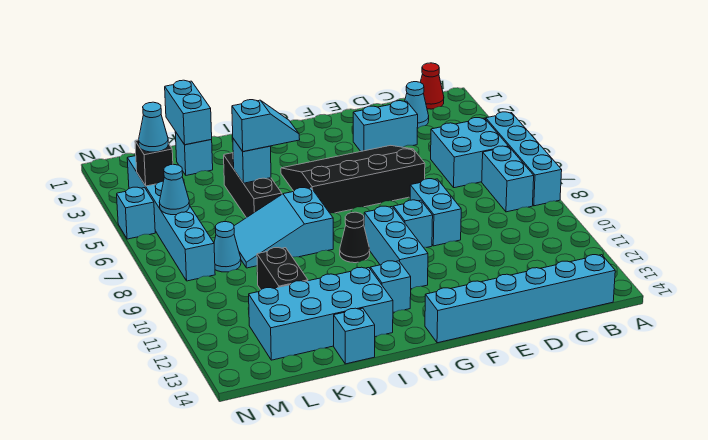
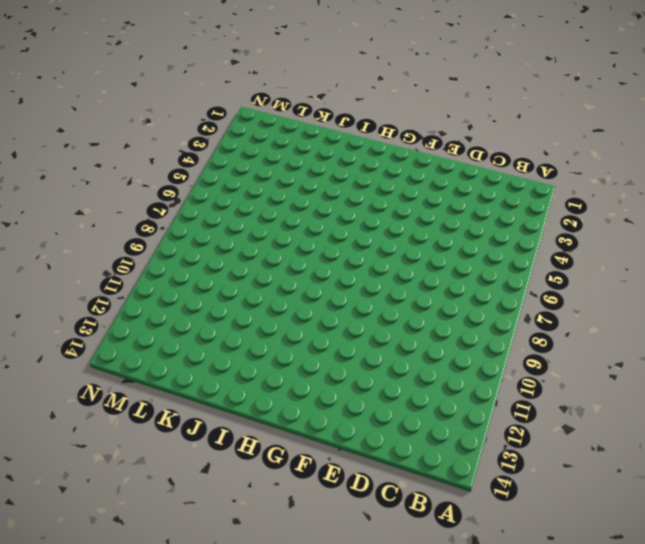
none -> cyan 1x4 brick [486,112,562,206]
none -> red 1x1 cone [420,63,444,109]
none -> cyan 2x2 brick [431,118,508,188]

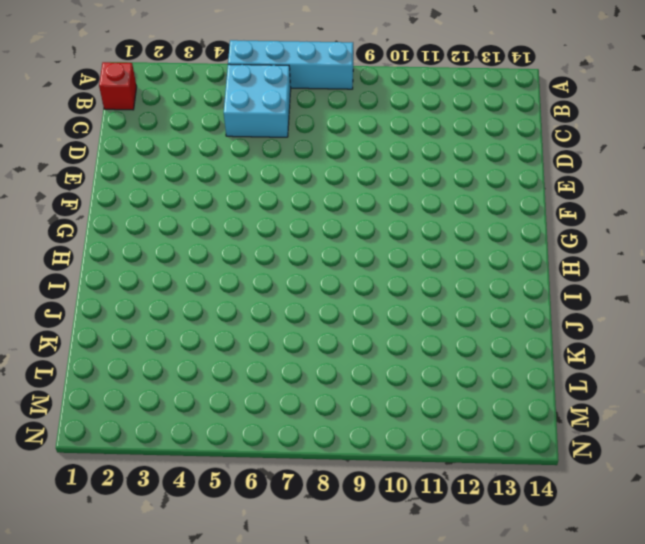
red 1x1 brick [99,62,137,110] -> red 1x1 cone [420,63,444,109]
none -> cyan 1x2 brick [482,146,534,212]
none -> cyan 1x6 brick [425,255,615,343]
none -> cyan 1x1 cone [405,82,429,128]

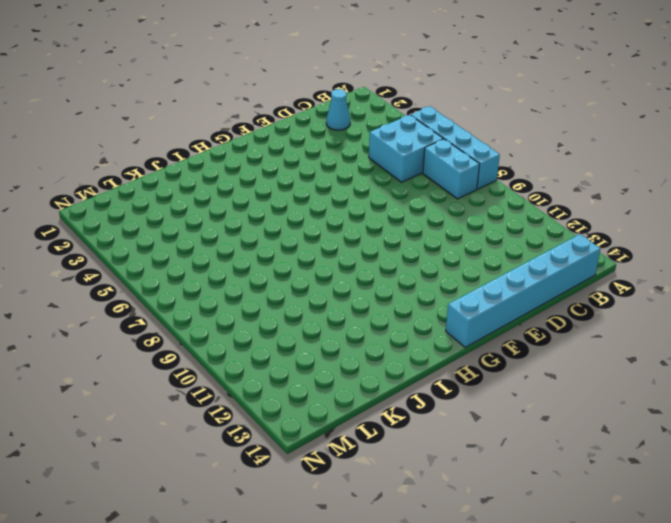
none -> red 1x1 cone [420,63,444,109]
none -> cyan 1x2 brick [353,101,418,151]
none -> black 3x4 slope [281,145,425,213]

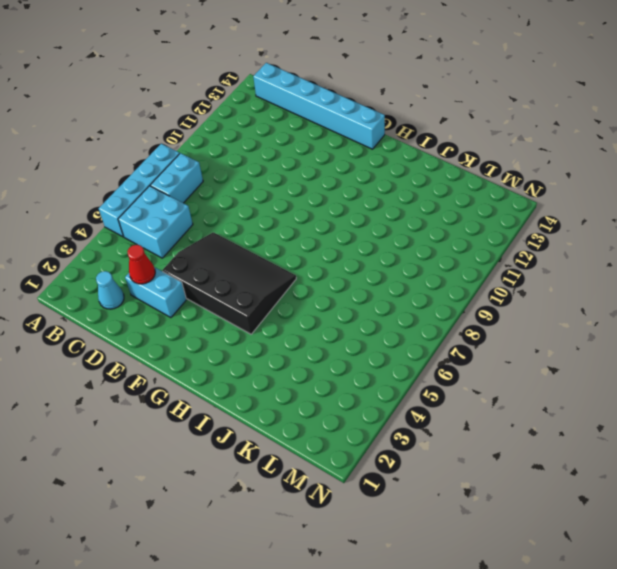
red 1x1 cone [127,245,155,284] -> red 1x1 cone moved to [420,63,444,109]
black 3x4 slope [163,232,296,334] -> black 3x4 slope turned to [281,145,425,213]
none -> cyan 1x2 brick [410,179,461,246]
none -> cyan 1x1 brick [393,200,433,248]
none -> cyan 1x3 brick [364,206,428,289]

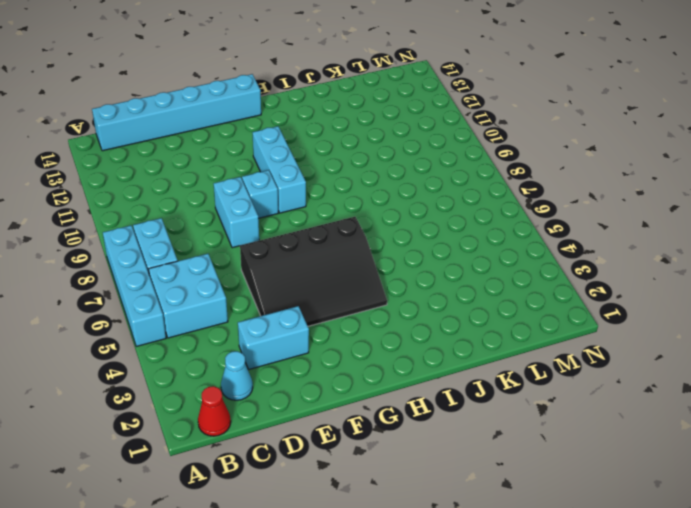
none -> black 1x1 cone [340,212,370,263]
none -> cyan 1x1 brick [370,261,411,312]
none -> cyan 2x3 slope [234,188,333,268]

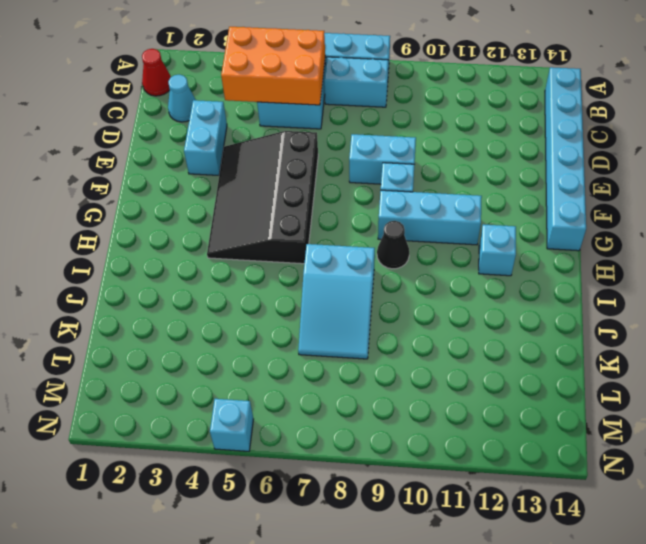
orange 2x3 brick [221,27,325,105] -> none
none -> cyan 2x4 brick [249,267,393,360]
none -> black 1x3 brick [224,153,282,218]
none -> cyan 1x1 brick [334,308,375,364]

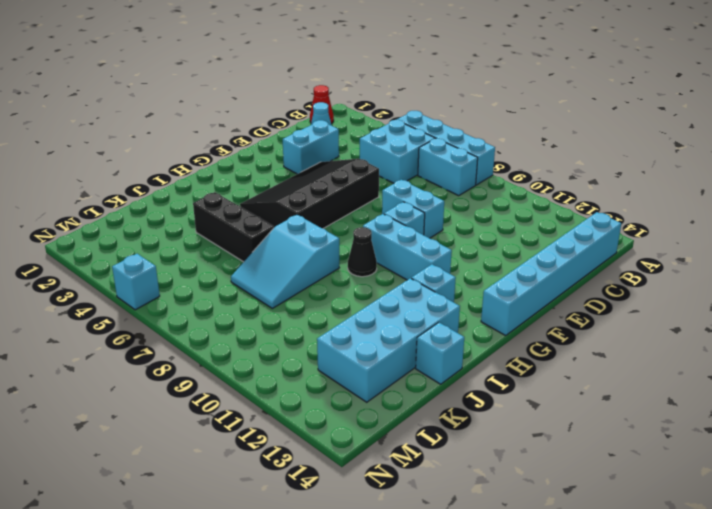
none -> cyan 1x1 brick [175,132,213,175]
none -> black 1x2 brick [257,248,308,289]
none -> cyan 1x1 cone [214,222,241,272]

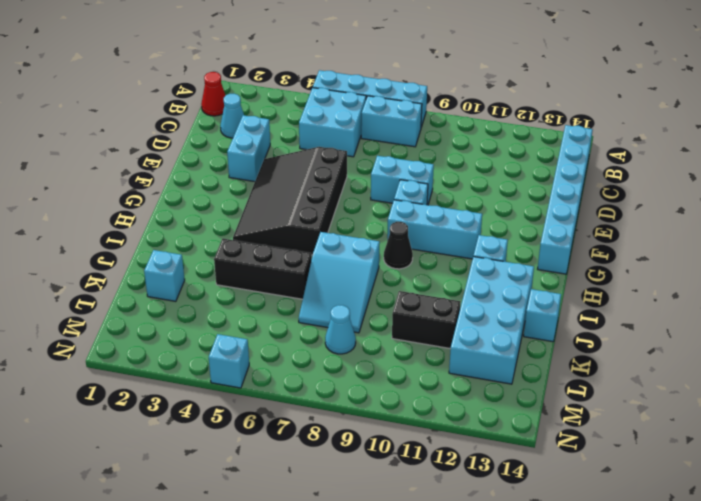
none -> cyan 1x6 brick [127,156,215,281]
none -> cyan 1x1 brick [233,139,271,183]
none -> cyan 1x2 brick [165,80,212,145]

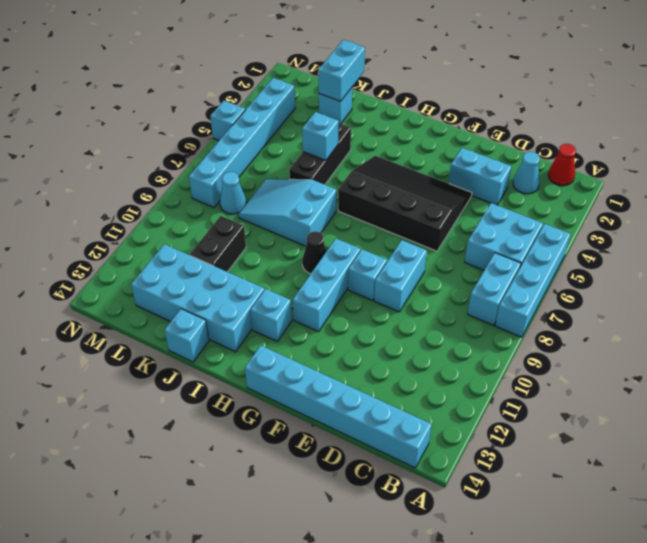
none -> black 1x1 brick [135,140,173,186]
none -> cyan 1x1 cone [159,165,190,215]
none -> cyan 1x2 slope [232,100,300,152]

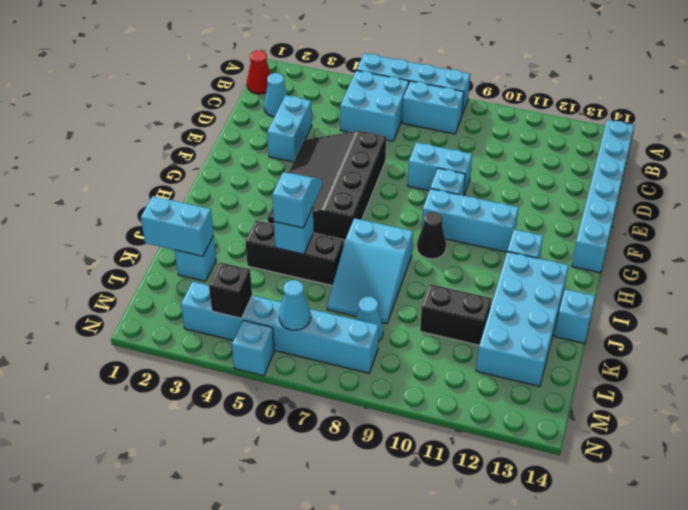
none -> cyan 1x1 cone [139,102,168,152]

